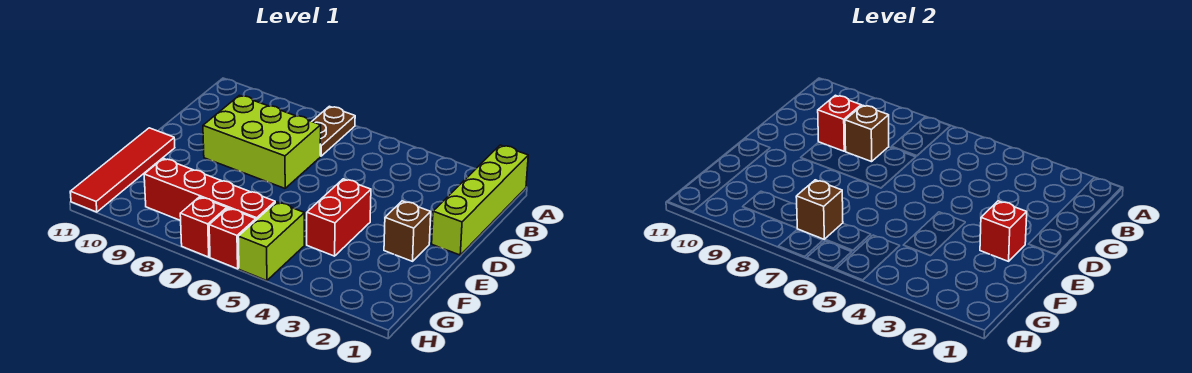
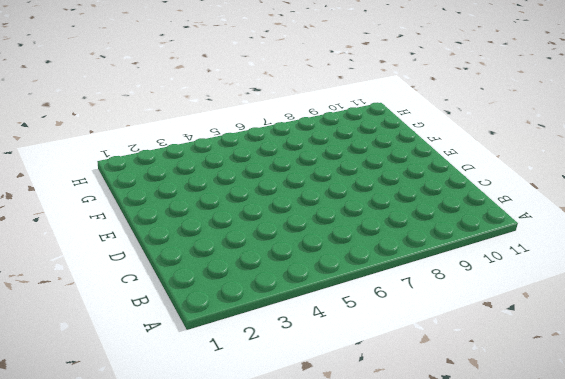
none -> lime 1x4 brick [432,145,528,255]
none -> brown 1x2 plate [312,106,355,156]
none -> lime 2x3 brick [203,95,321,188]

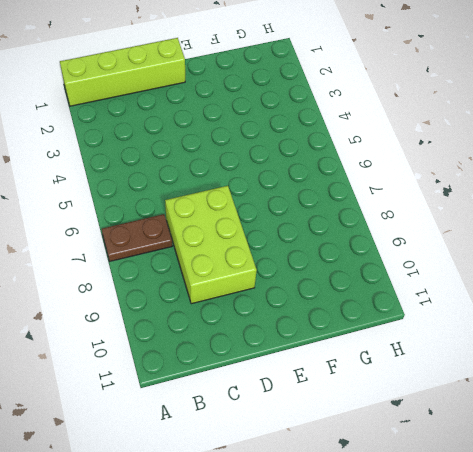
none -> brown 1x1 brick [384,201,431,261]
none -> red 1x2 brick [307,179,371,256]
none -> red 1x4 tile [70,128,175,212]

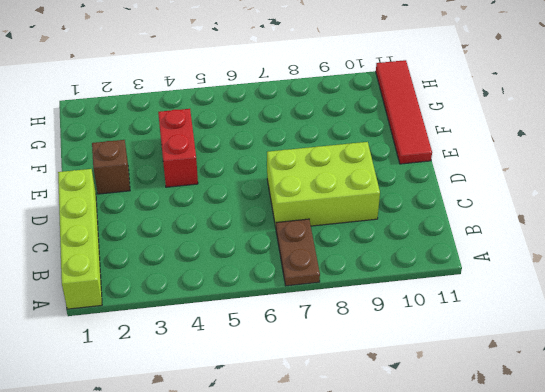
none -> lime 1x2 brick [238,202,304,281]
none -> red 1x4 brick [144,158,275,221]
none -> red 1x1 brick [209,208,256,269]

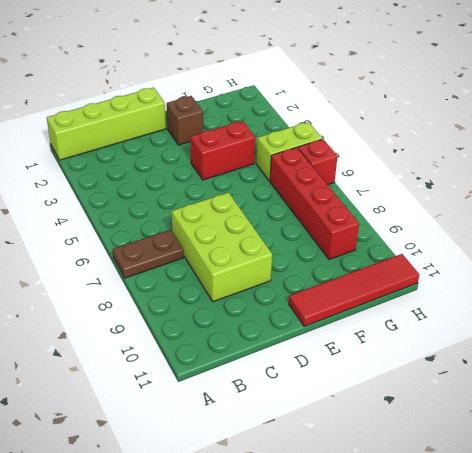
none -> red 1x1 brick [180,197,227,257]
none -> brown 1x1 brick [845,105,889,162]
none -> red 1x1 brick [818,95,861,151]

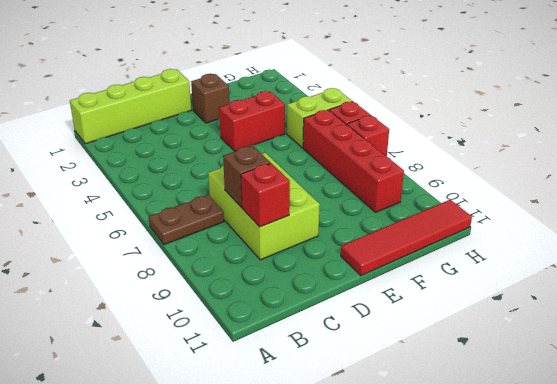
none -> red 1x1 brick [980,201,1027,261]
none -> brown 1x1 brick [796,180,843,239]

